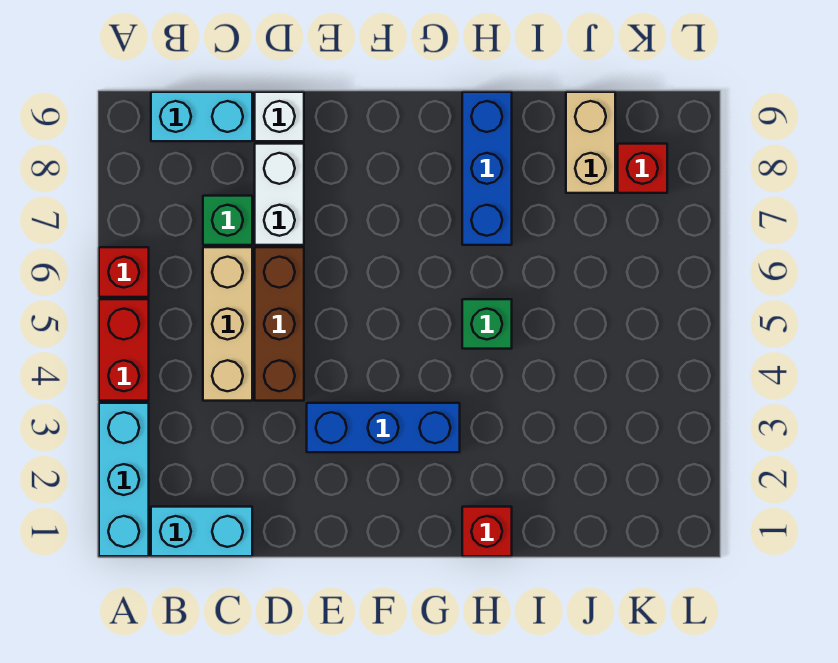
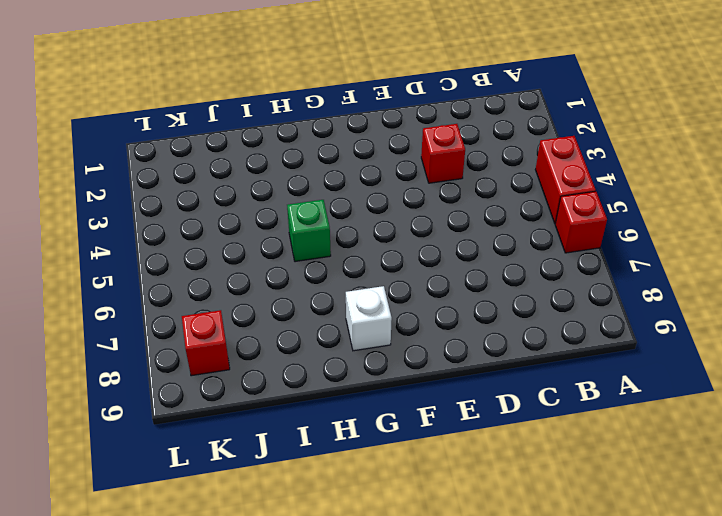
red 1x1 brick [421,124,465,183] -> red 1x1 brick moved to [462,507,512,556]
white 1x1 brick [346,286,392,351] -> white 1x1 brick moved to [255,92,304,141]
none -> cyan 1x3 brick [99,403,149,556]
none -> cyan 1x2 brick [151,507,252,556]
none -> cyan 1x2 brick [151,92,252,141]

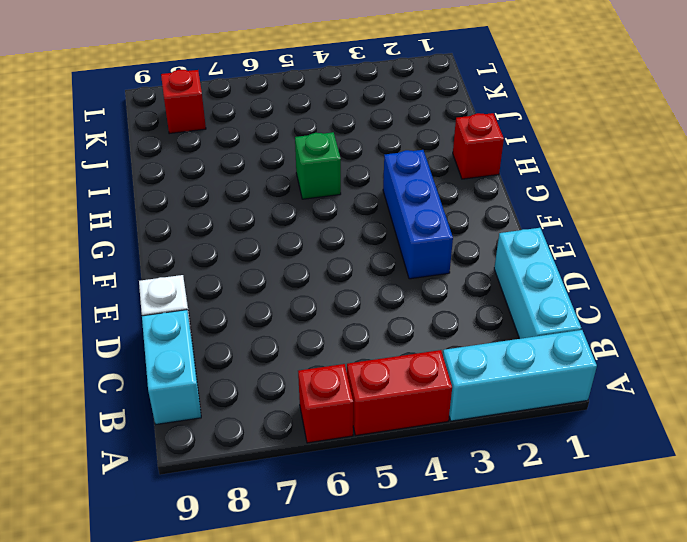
cyan 1x3 brick [494,228,581,339] -> cyan 1x2 brick [151,507,252,556]
none -> tan 1x3 brick [203,247,252,401]
none -> green 1x1 brick [203,196,252,245]
none -> brown 1x3 brick [255,247,304,401]

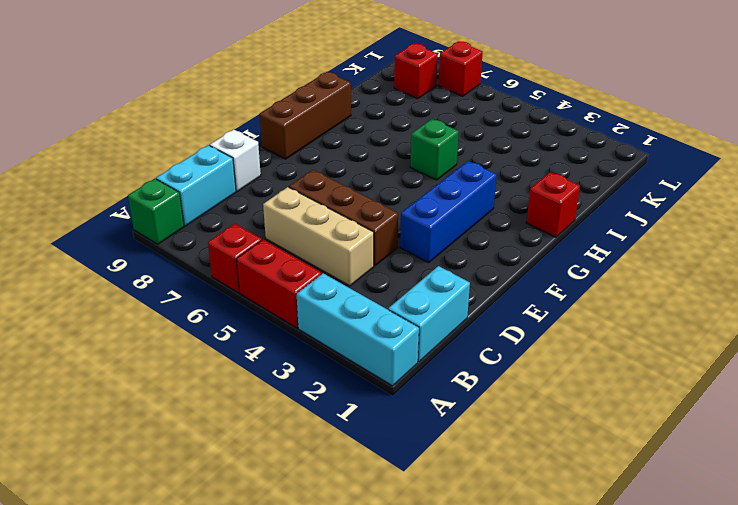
green 1x1 brick [128,179,184,244] -> green 1x1 brick moved to [203,196,252,245]
brown 1x3 brick [260,72,351,159] -> blue 1x3 brick [462,92,512,245]
red 1x1 brick [438,42,483,96] -> none
none -> white 1x2 brick [255,144,304,245]
none -> tan 1x2 brick [566,92,615,193]

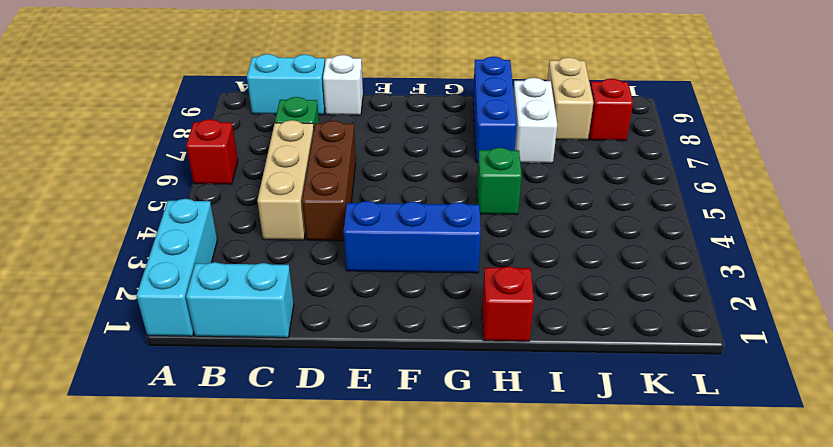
white 1x2 brick [513,78,557,163] -> white 1x2 brick moved to [255,144,304,245]
none -> red 1x2 brick [99,299,149,401]

